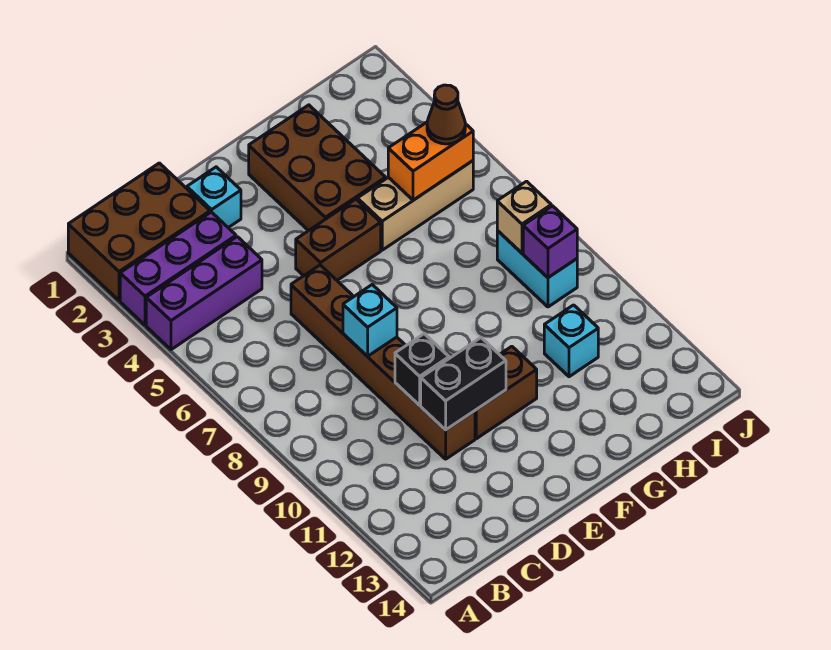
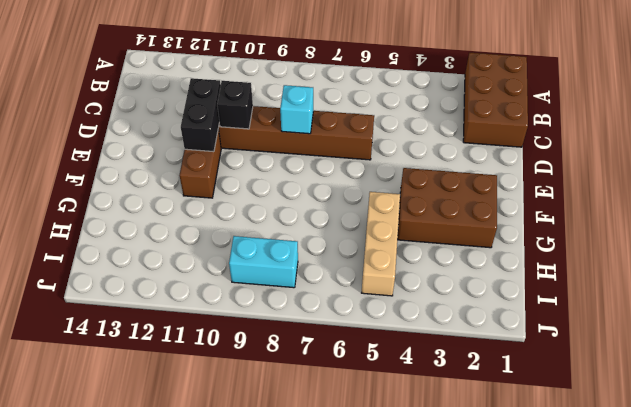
none -> purple 1x3 brick [120,212,236,325]
none -> purple 1x3 brick [146,237,262,350]
none -> cyan 1x1 brick [187,167,241,228]

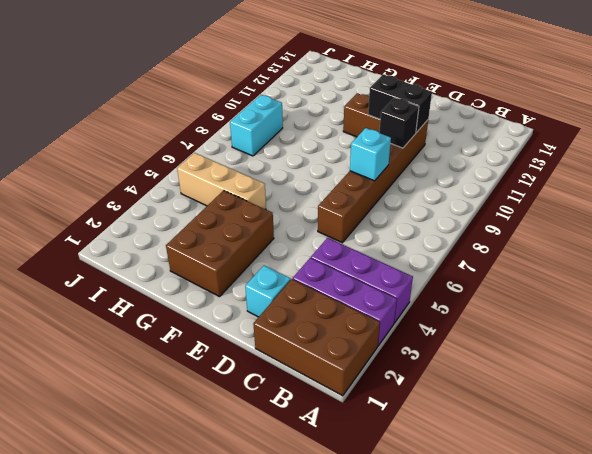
none -> brown 1x2 brick [296,199,381,280]
none -> cyan 1x1 brick [544,305,598,377]
none -> orange 1x2 brick [388,122,473,200]

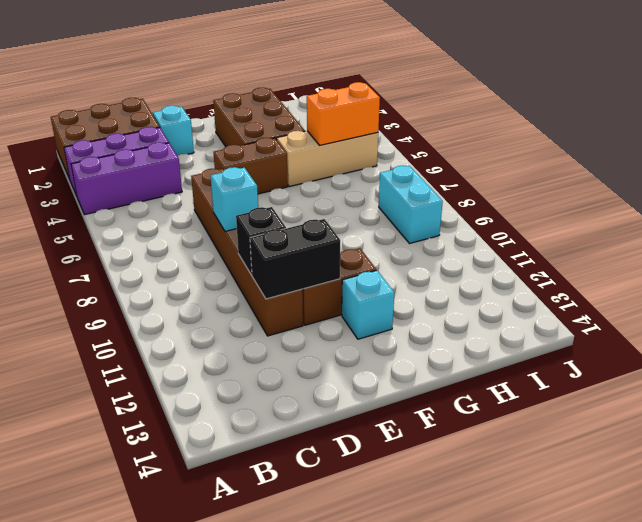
cyan 1x1 brick [342,270,394,339] -> cyan 1x1 brick moved to [544,305,598,377]
none -> tan 1x1 brick [497,181,551,253]
none -> purple 1x1 brick [523,206,577,278]
none -> brown 1x1 cone [427,85,465,144]

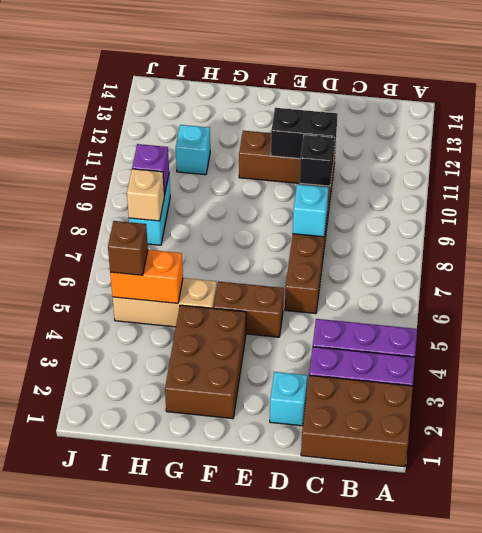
brown 1x1 brick [108,221,148,275] -> brown 1x1 cone [427,85,465,144]

